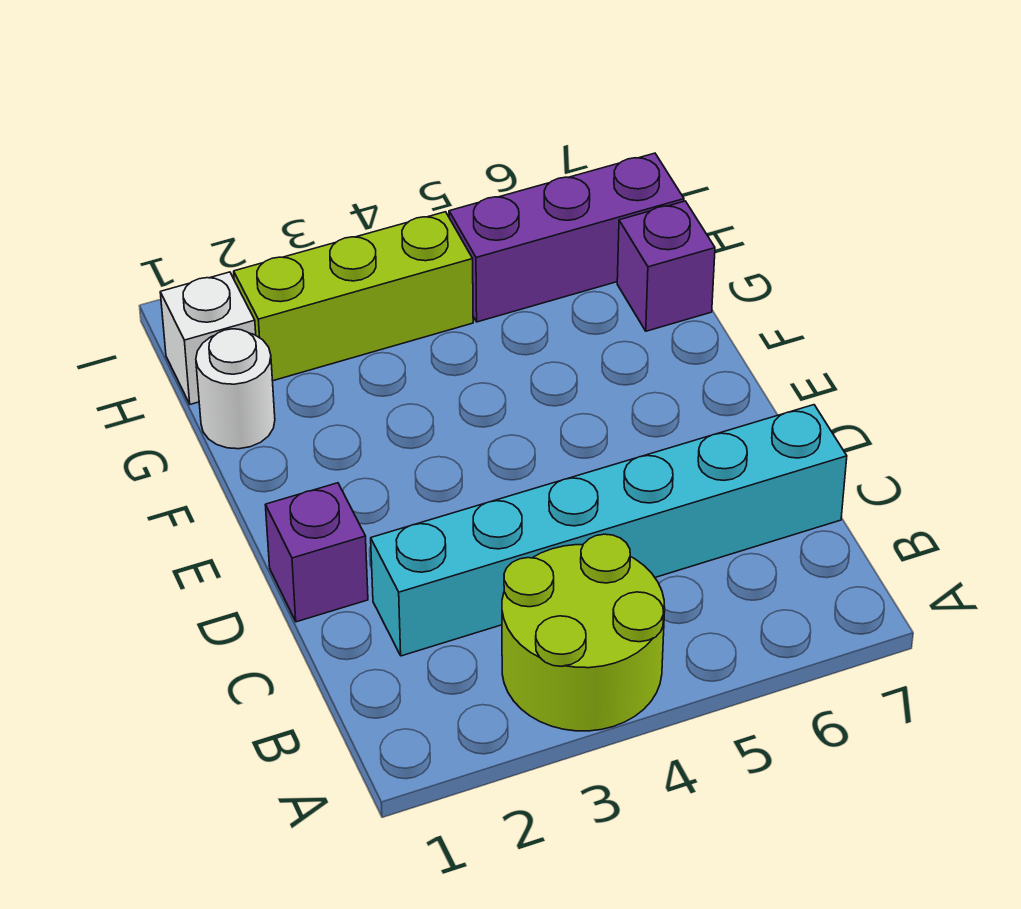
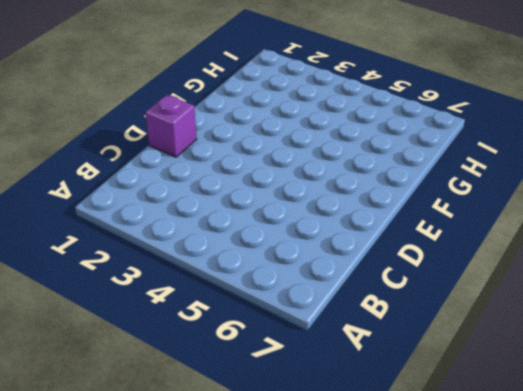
none -> lime 2x2 round brick [502,534,665,731]
none -> cyan 1x6 brick [371,405,847,656]

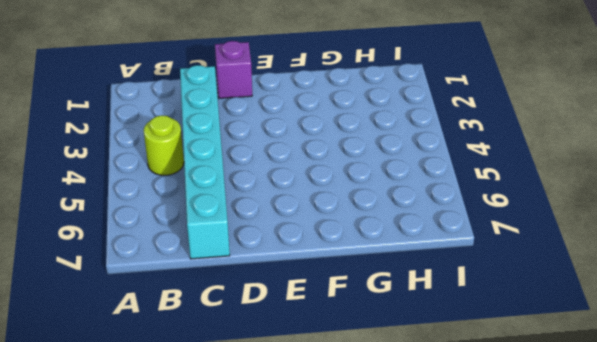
lime 1x1 round brick [144,115,184,175] -> lime 2x2 round brick [502,534,665,731]
none -> white 1x1 round brick [196,329,275,449]
none -> purple 1x1 brick [617,201,715,331]

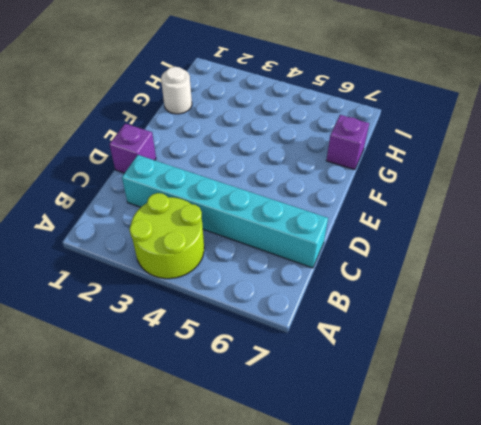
none -> white 1x1 brick [160,272,256,404]
none -> lime 1x3 brick [234,212,473,381]

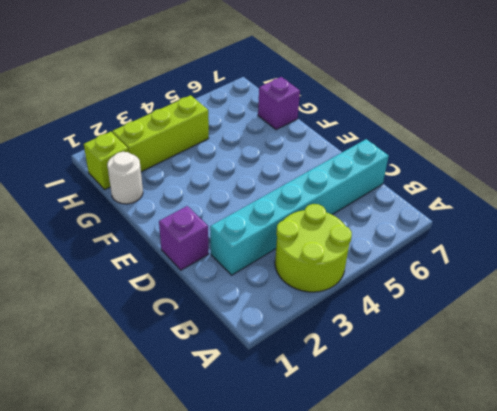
lime 1x1 brick [84,132,128,189] -> white 1x1 brick [160,272,256,404]
none -> purple 1x3 brick [449,153,684,322]

